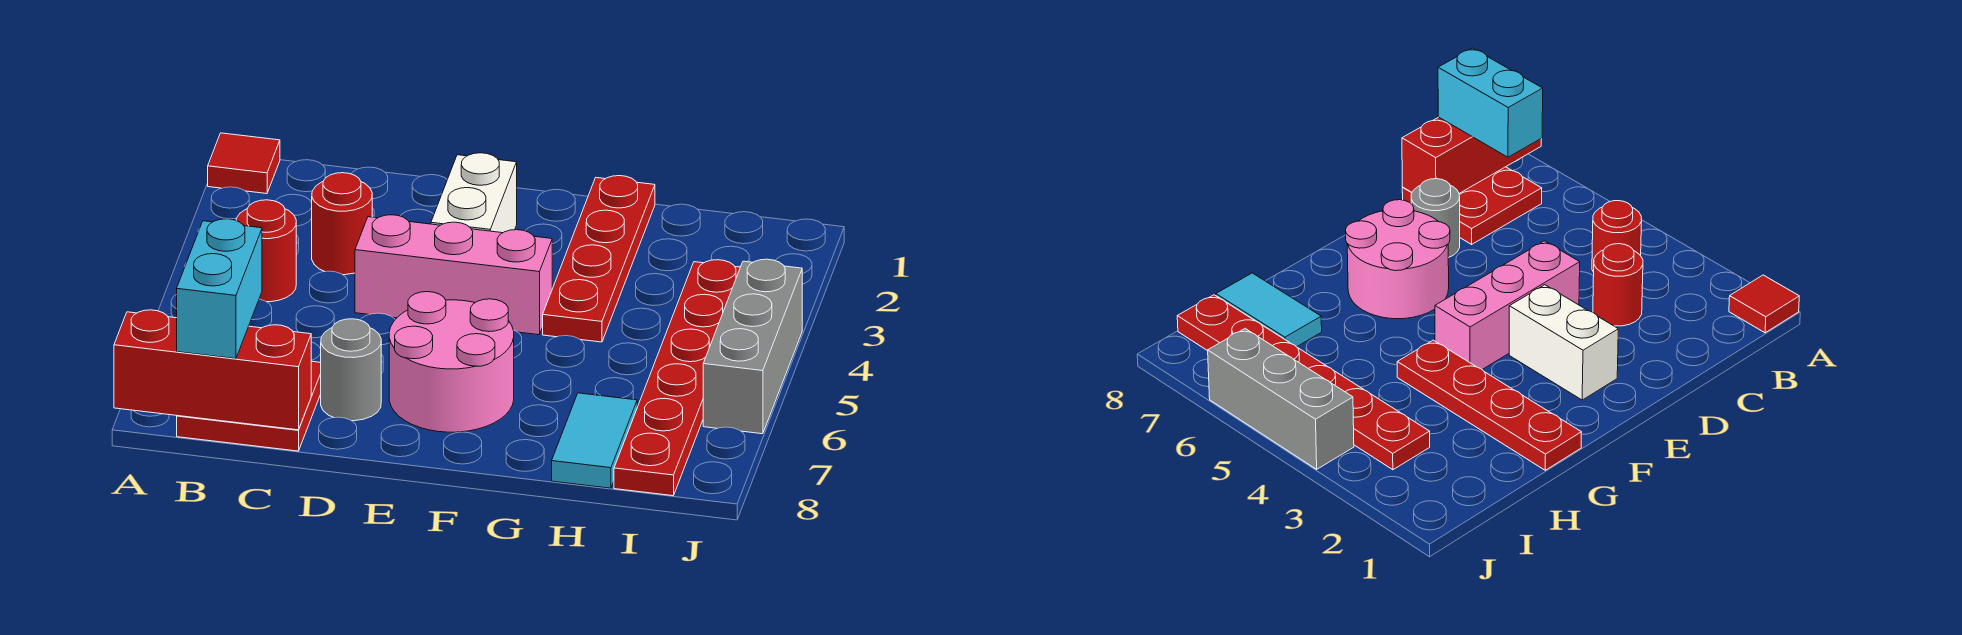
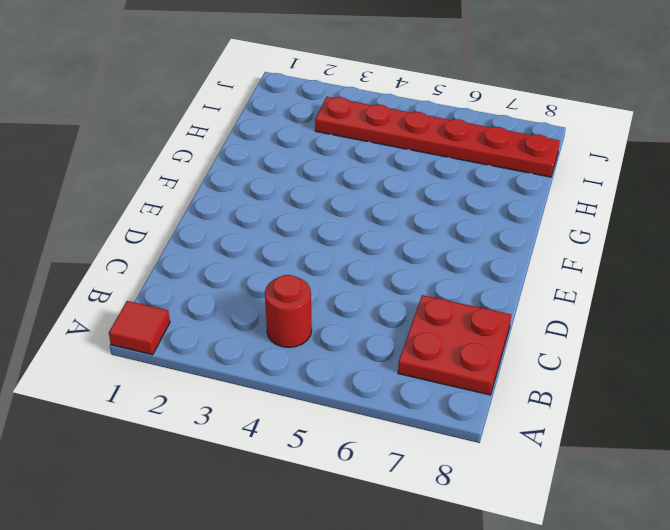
none -> red 1x1 round brick [312,173,372,275]
none -> pink 1x3 brick [355,215,552,335]
none -> grey 1x1 round brick [321,319,381,421]

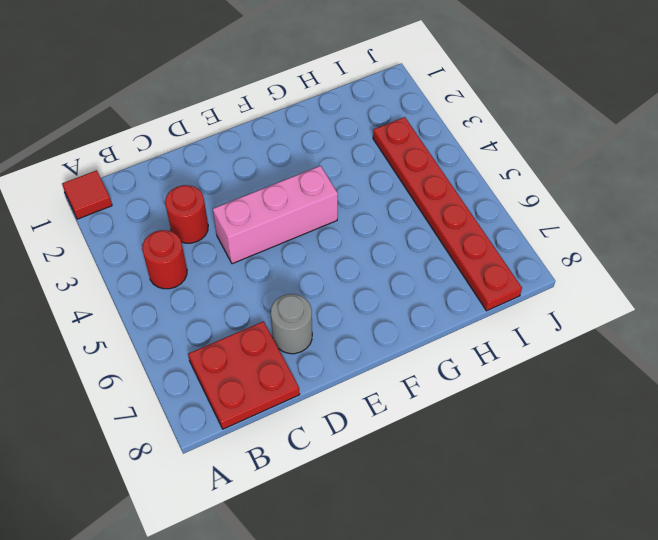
none -> white 1x2 brick [431,153,517,233]
none -> pink 2x2 round brick [389,292,514,432]
none -> red 1x4 plate [543,176,655,342]

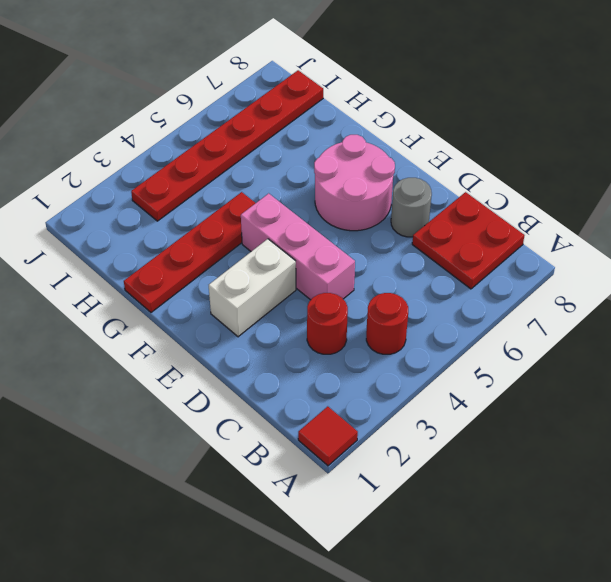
none -> cyan 1x2 tile [552,393,637,488]
none -> grey 1x3 brick [703,259,802,434]
none -> red 1x3 brick [114,310,311,430]

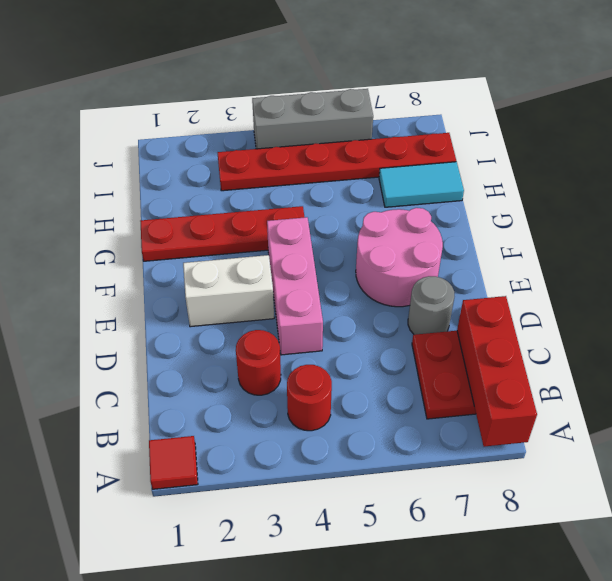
none -> cyan 1x2 brick [177,219,262,359]

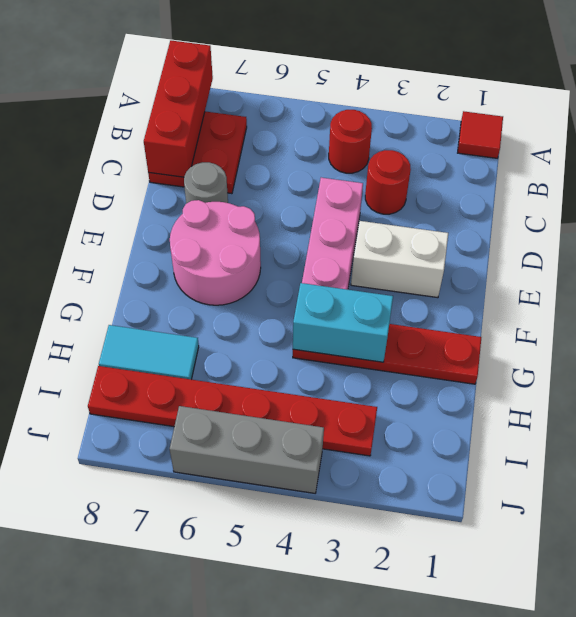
cyan 1x2 brick [293,283,393,362] -> cyan 1x2 brick moved to [177,219,262,359]

